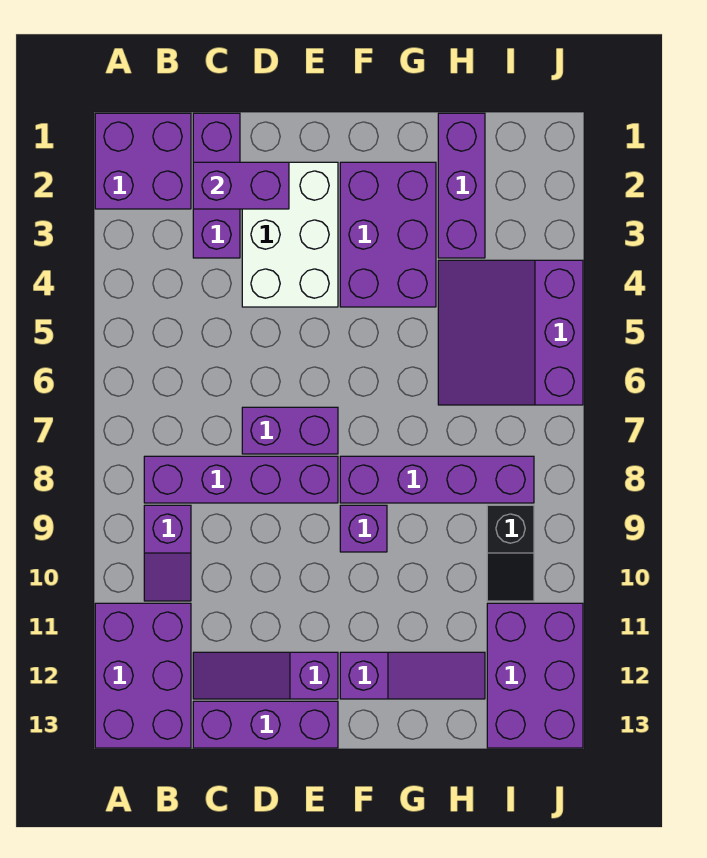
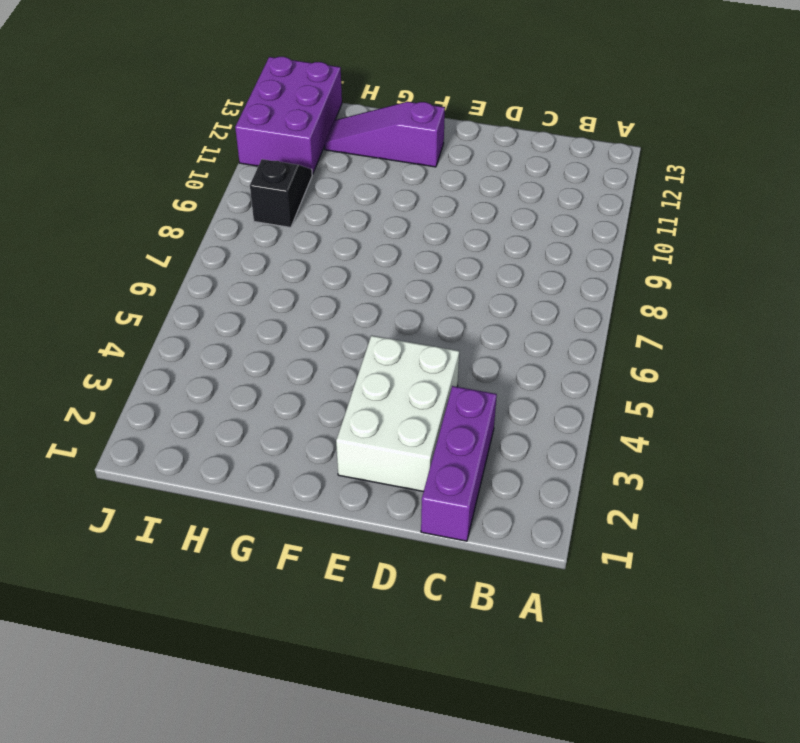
none -> purple 2x2 brick [95,113,191,209]
none -> purple 2x3 brick [95,603,191,748]
none -> purple 1x4 brick [144,456,338,503]

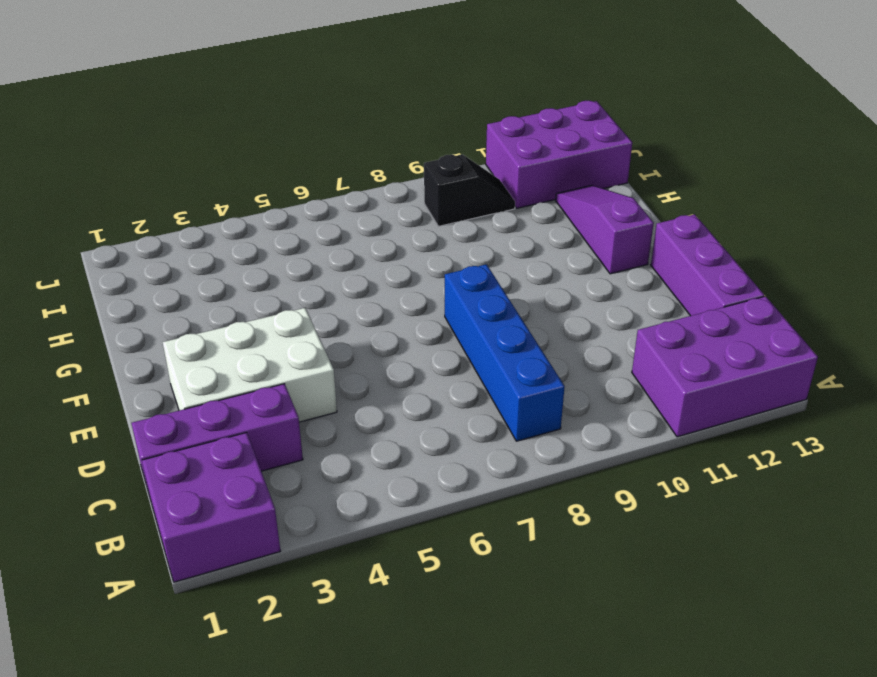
blue 1x4 brick [445,264,565,441] -> purple 1x4 brick [144,456,338,503]
none -> purple 1x2 slope [144,505,191,601]
none -> purple 1x3 slope [193,652,338,699]
none -> purple 1x2 brick [242,407,338,454]

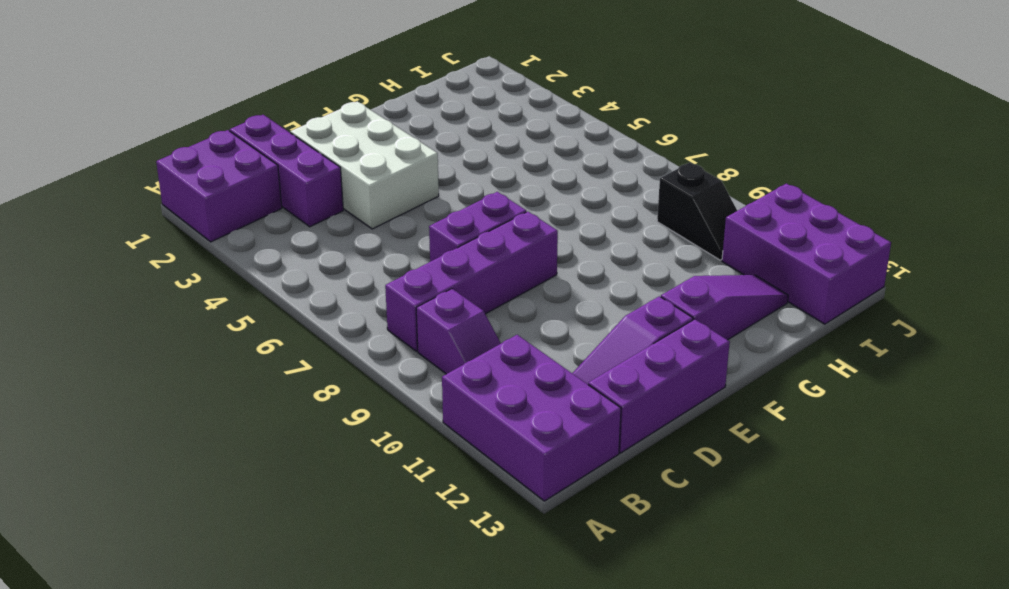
none -> purple 2x3 brick [340,162,436,307]
none -> purple 1x4 brick [340,456,534,503]
none -> purple 1x1 brick [340,505,387,552]

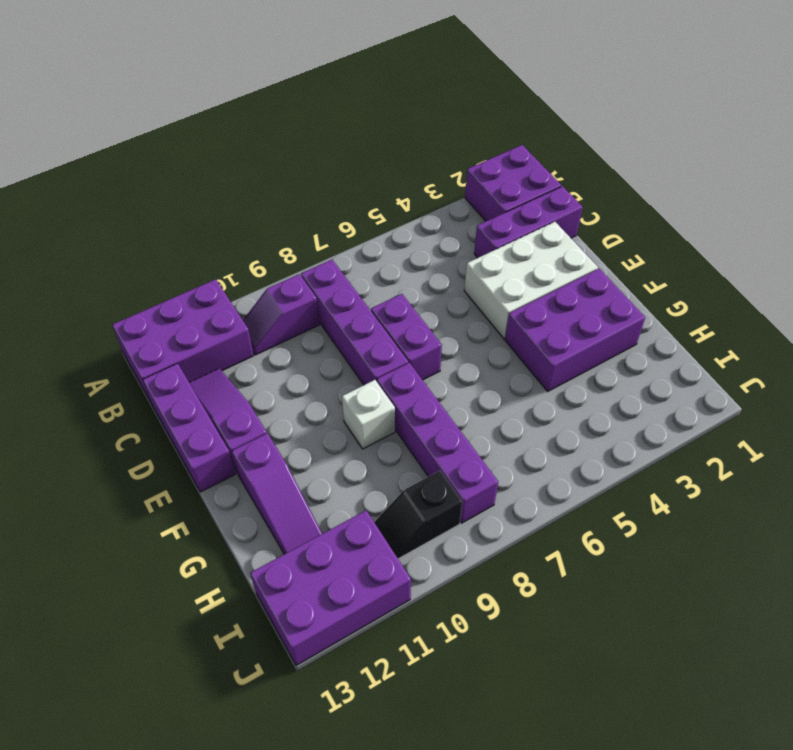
white 1x1 brick [342,380,395,449] -> purple 1x1 brick [340,505,387,552]
none -> purple 1x3 brick [438,113,485,258]
none -> purple 3x3 slope [438,260,583,405]
none -> purple 1x2 brick [193,162,289,209]

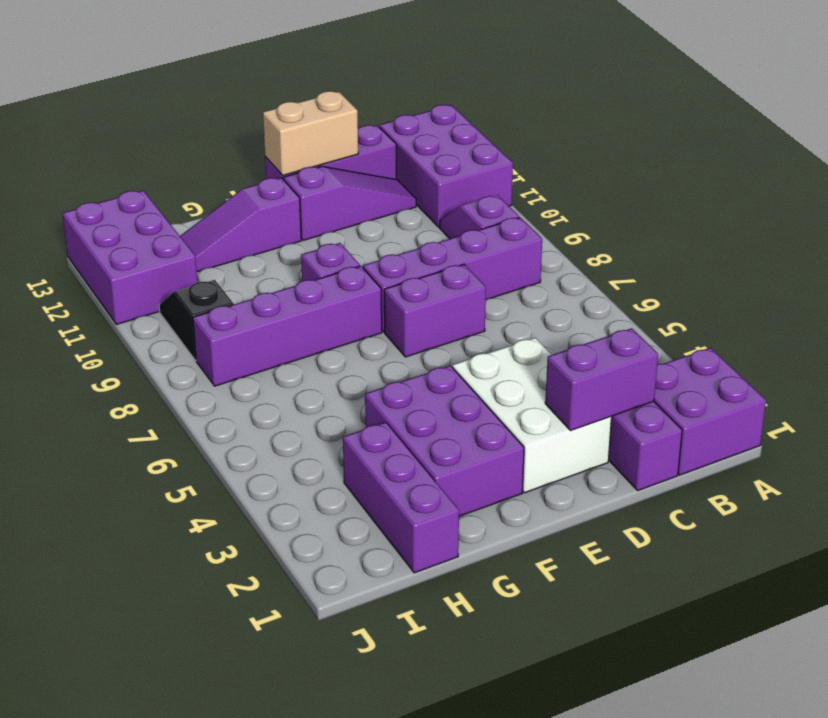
tan 1x2 brick [263,91,358,176] -> none
none -> purple 3x3 slope [438,260,583,405]

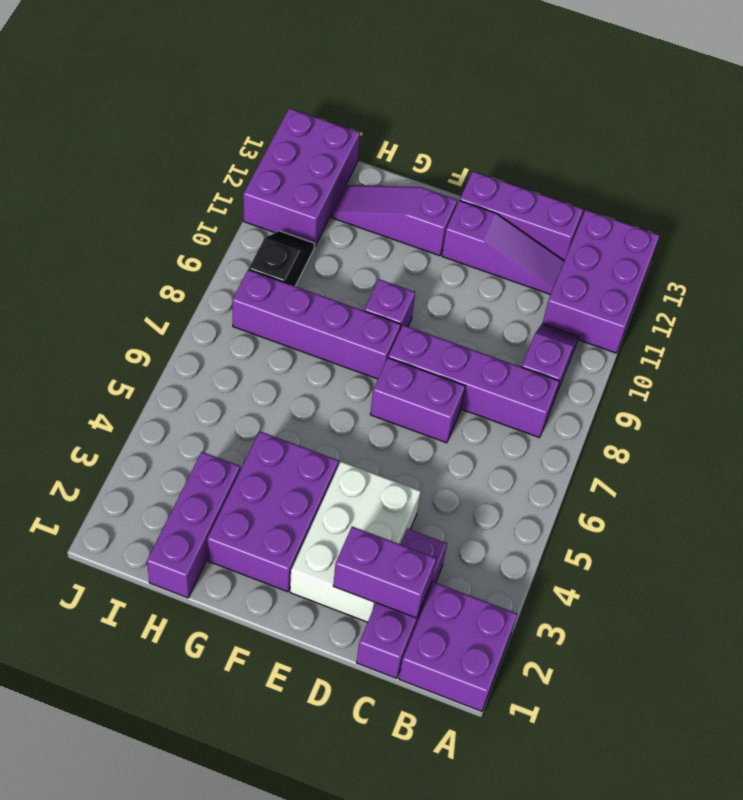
none -> purple 3x3 slope [438,260,583,405]

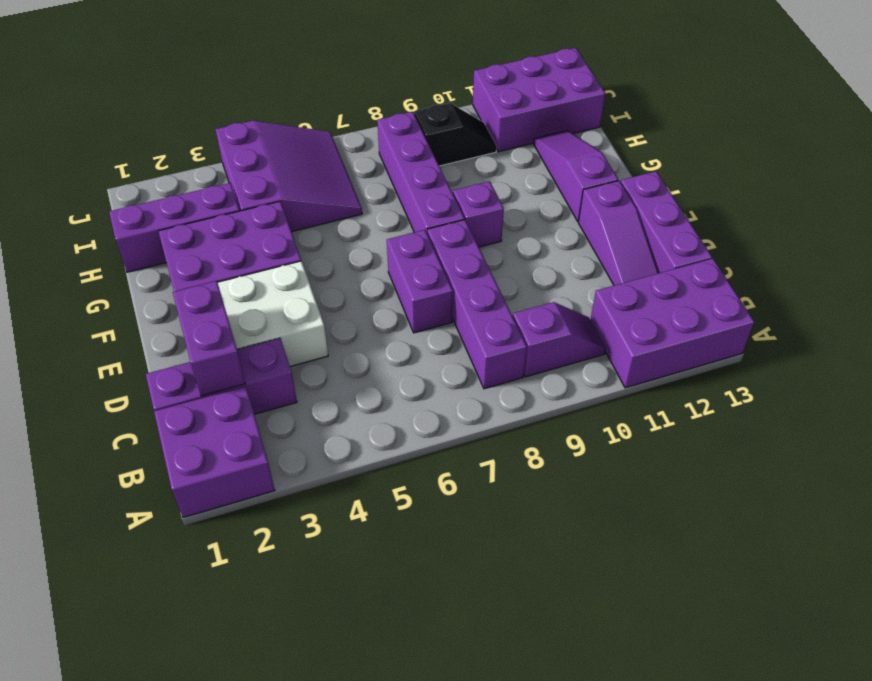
purple 3x3 slope [215,121,362,232] -> purple 3x3 slope turned to [438,260,583,405]

